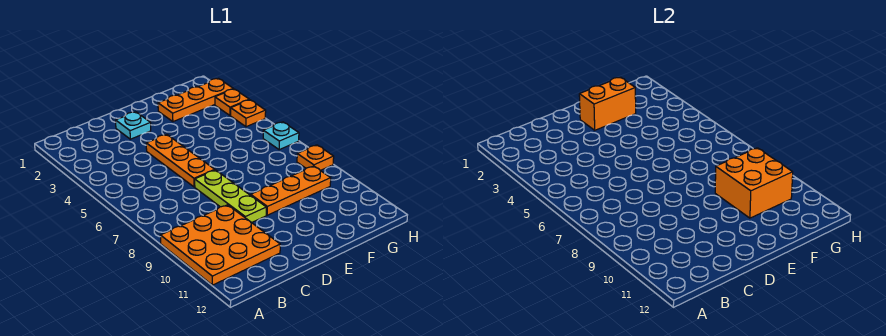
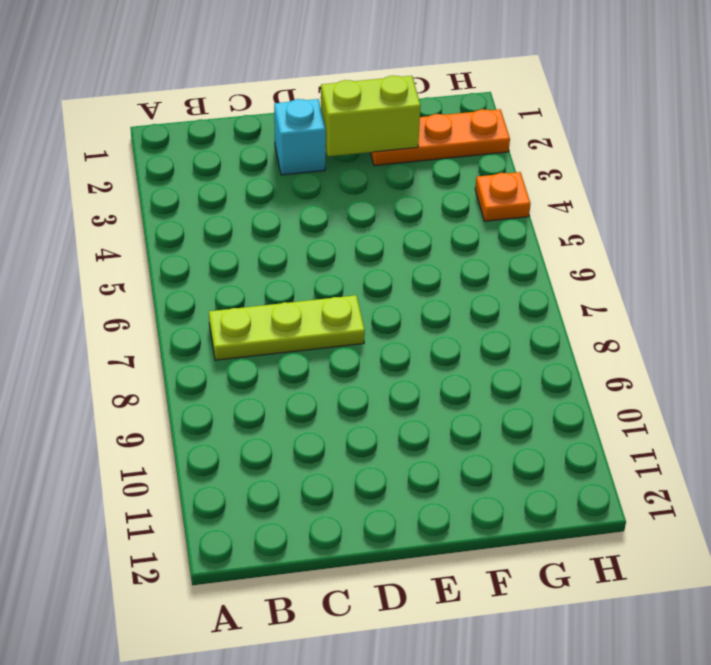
lime 1x3 plate [209,295,365,360] -> lime 1x3 plate turned to [195,170,266,223]
cyan 1x1 brick [274,99,326,175] -> cyan 1x1 plate [116,112,151,139]
lime 1x2 brick [321,76,421,156] -> orange 1x2 brick [579,77,636,130]
none -> orange 3x3 plate [161,205,280,285]
none -> orange 1x3 plate [146,134,215,187]
none -> orange 1x3 plate [251,166,331,215]

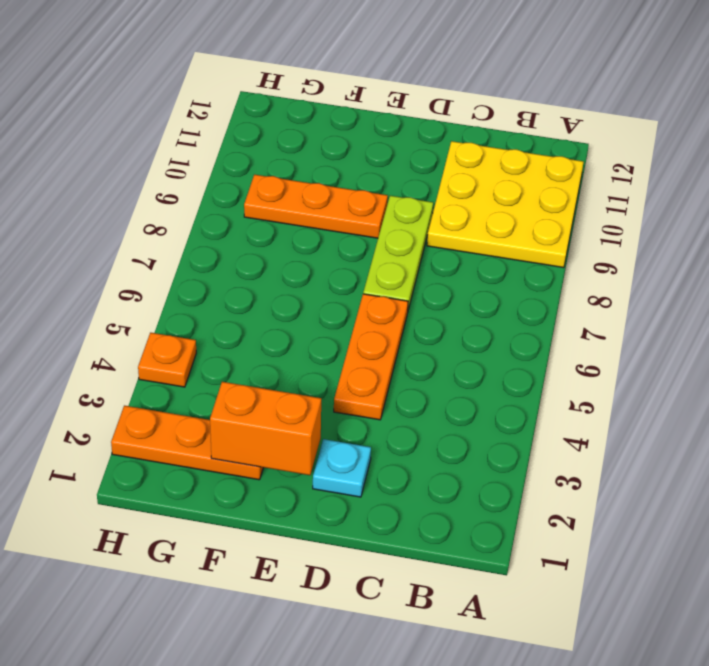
yellow 3x3 plate [427,141,583,268] -> orange 3x3 plate [161,205,280,285]
none -> orange 1x1 plate [215,89,249,115]
none -> cyan 1x1 plate [263,122,299,150]
none -> orange 1x1 plate [297,145,334,171]

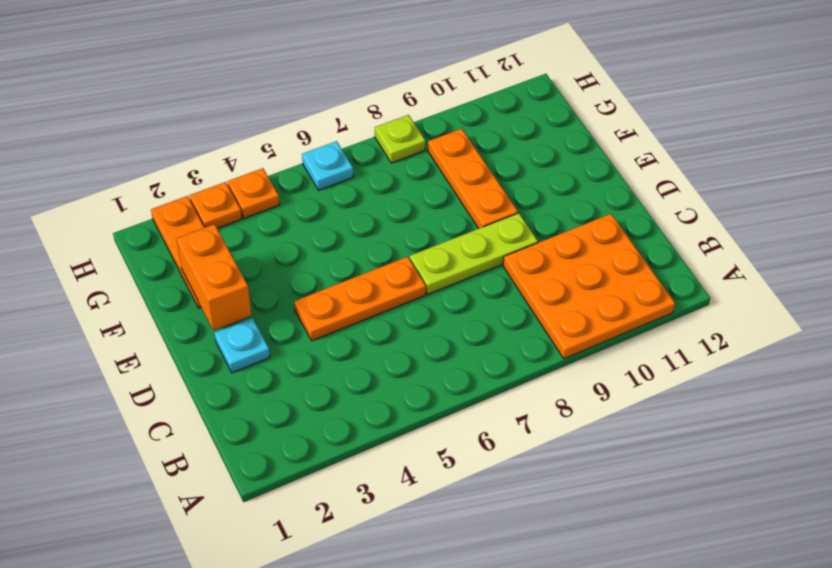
lime 1x1 plate [375,115,426,163] -> orange 1x1 plate [297,145,334,171]
none -> orange 2x2 brick [715,148,793,218]

